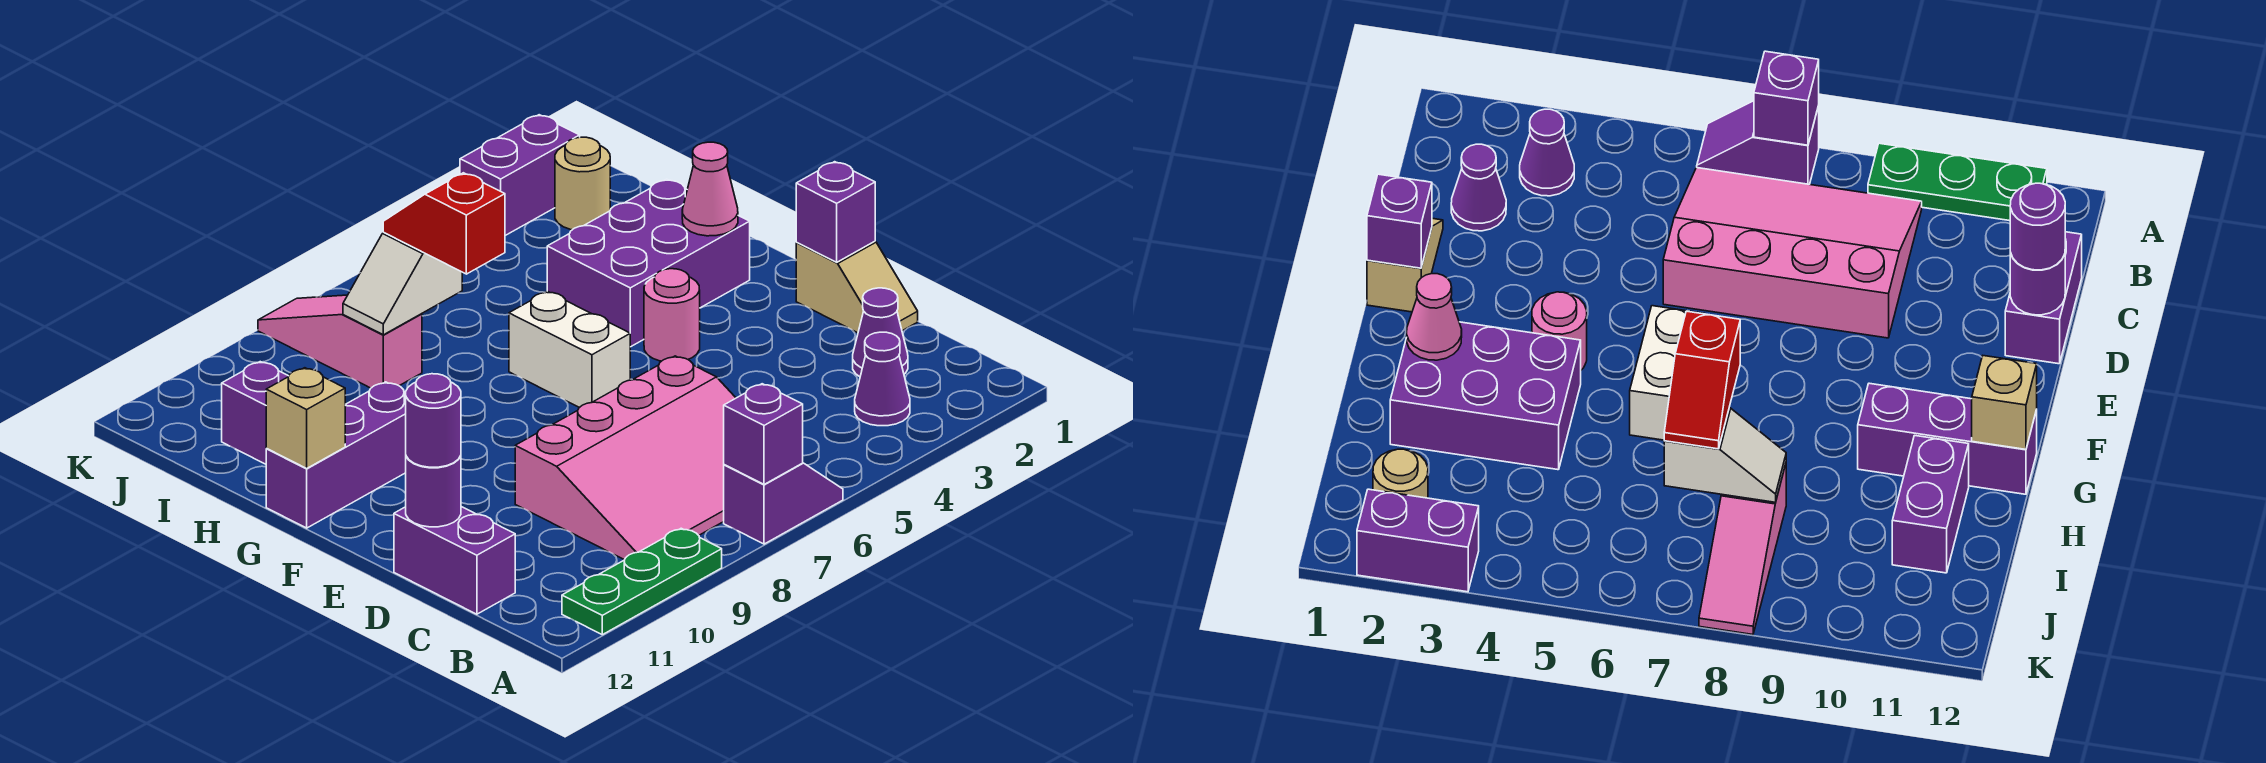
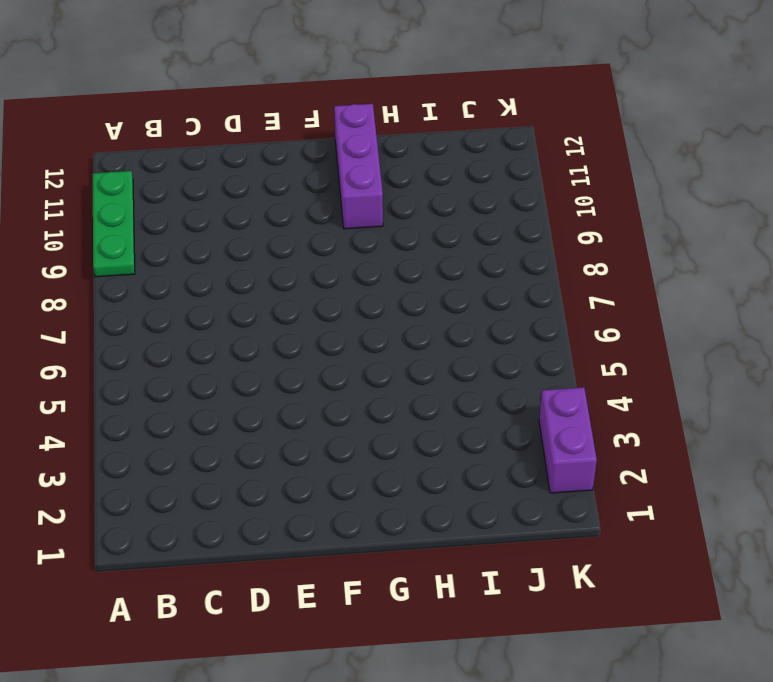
none -> purple 1x2 slope [724,463,843,544]
none -> purple 1x1 cone [855,332,910,426]
none -> pink 3x4 slope [515,356,736,560]

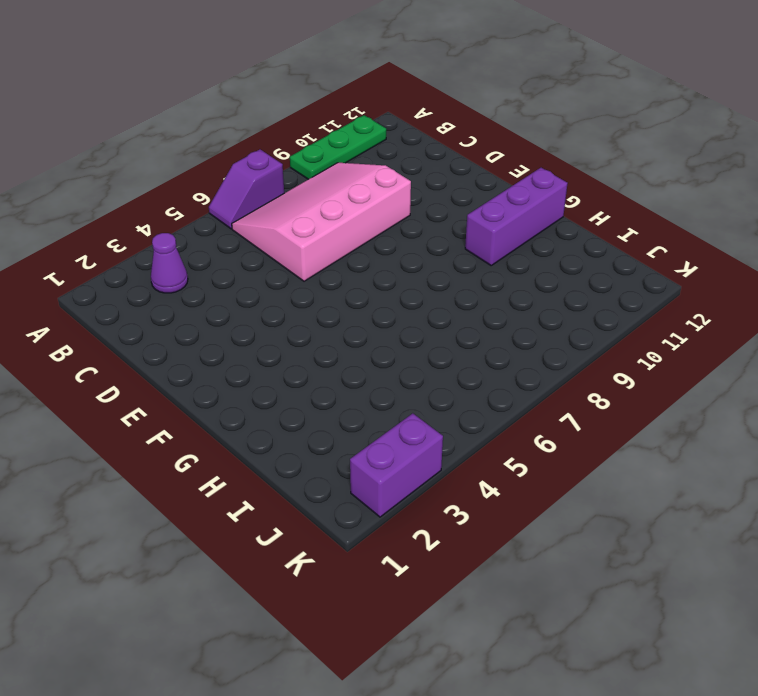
none -> purple 1x1 cone [853,288,908,377]
none -> purple 1x2 brick [394,507,515,614]
none -> tan 1x2 slope [796,241,918,333]

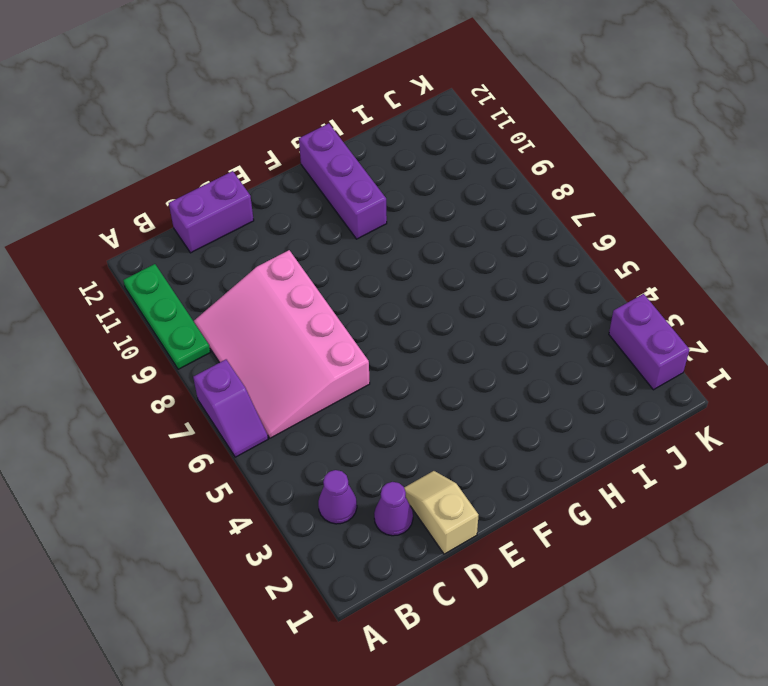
tan 1x2 slope [404,471,478,554] -> tan 1x2 slope turned to [796,241,918,333]
none -> pink 1x1 round brick [644,269,700,361]
none -> white 1x2 brick [509,291,630,408]
none -> purple 2x3 brick [547,179,750,347]

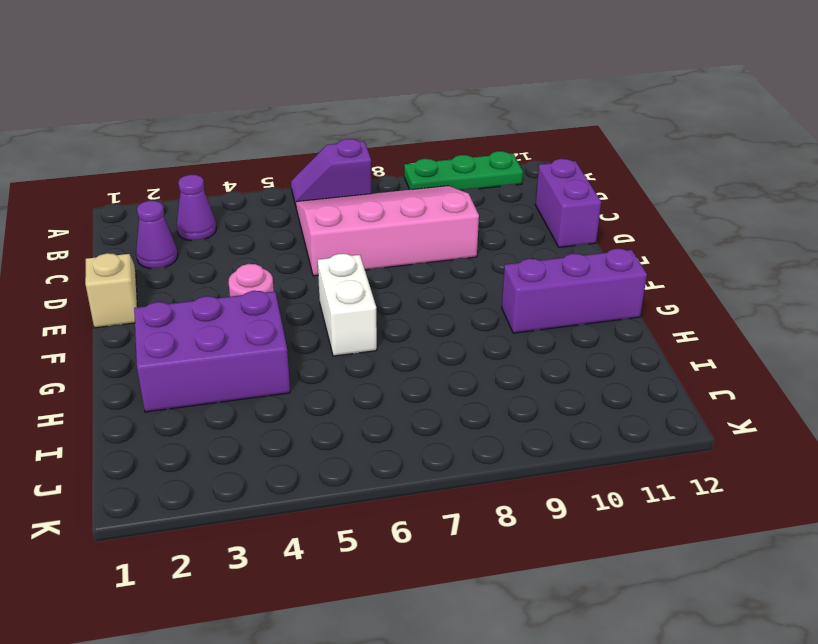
none -> purple 1x2 brick [222,362,289,464]
none -> pink 1x3 slope [258,295,422,388]
none -> tan 1x1 round brick [555,137,610,230]

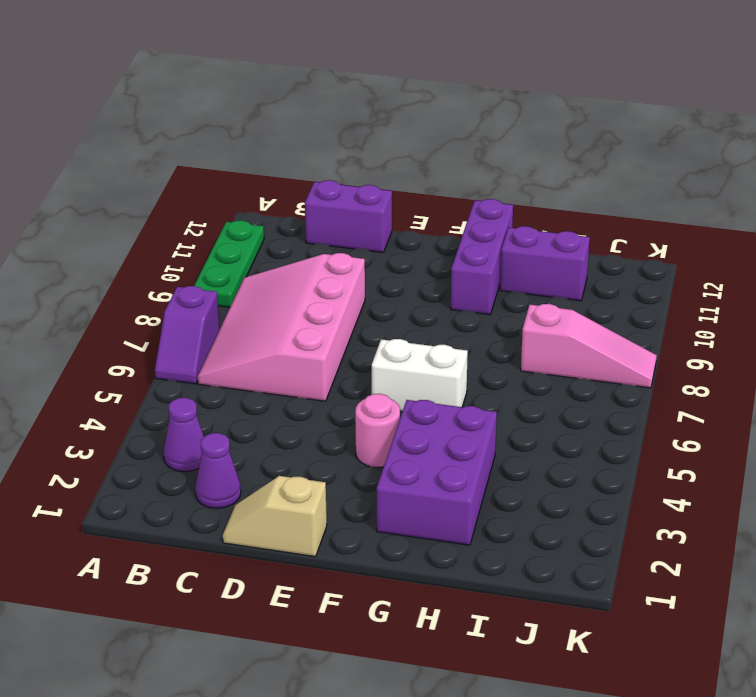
none -> tan 1x1 round brick [555,137,610,230]
none -> purple 1x2 brick [460,115,580,236]
none -> purple 1x1 brick [724,384,803,484]

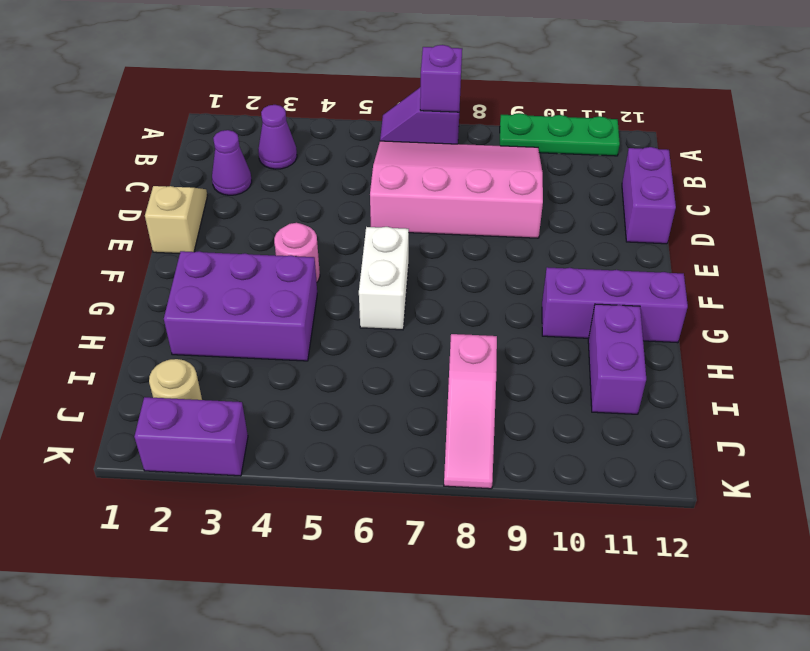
none -> purple 1x1 round brick [406,456,461,527]
none -> purple 1x1 brick [796,162,875,262]
none -> pink 1x1 cone [682,142,738,236]

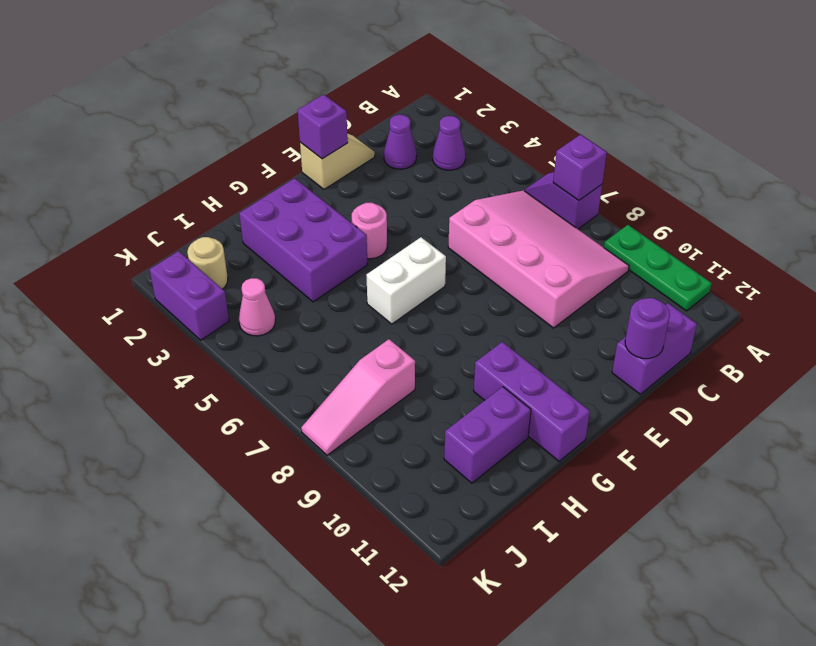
pink 1x1 cone [239,278,275,336] -> pink 1x1 cone moved to [682,142,738,236]
none -> tan 1x1 brick [266,368,345,468]
none -> white 1x2 slope [343,233,462,335]
none -> purple 1x1 round brick [406,374,461,467]

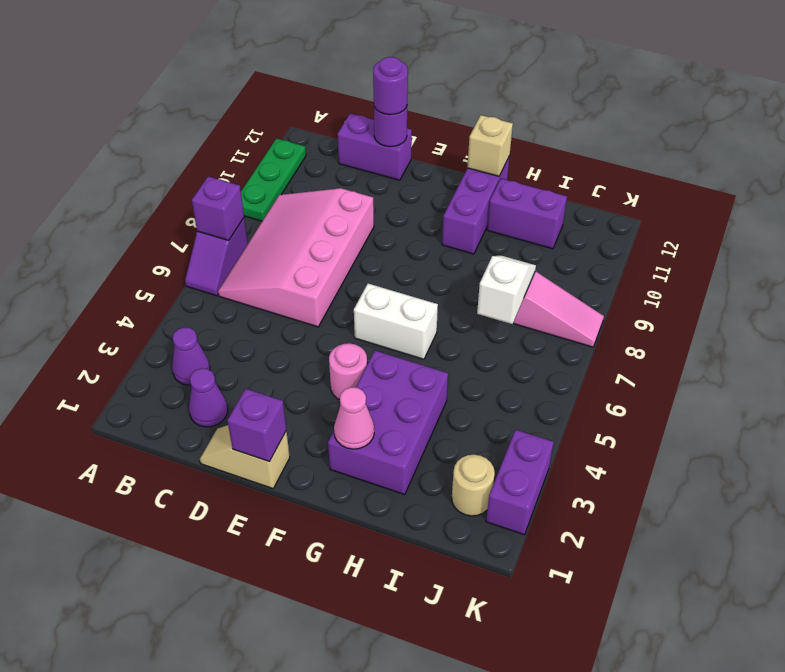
none -> red 1x2 slope [383,173,505,274]

